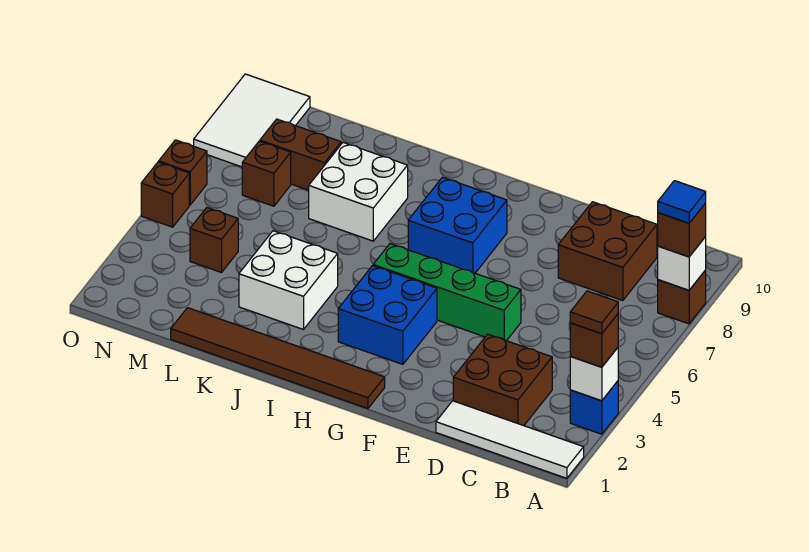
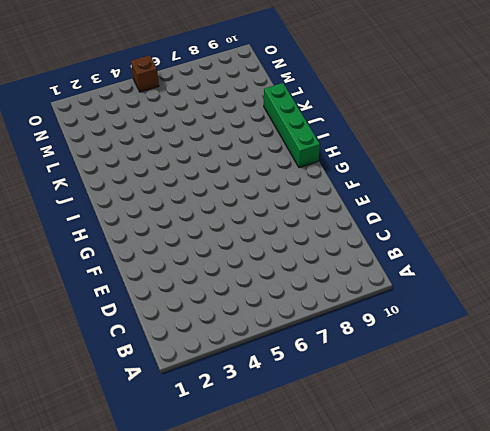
green 1x4 brick [264,83,320,168] -> green 1x4 brick moved to [373,244,521,341]
none -> white 1x4 tile [436,401,584,478]
none -> blue 1x1 brick [570,381,618,434]
none -> brown 1x1 brick [658,270,706,324]

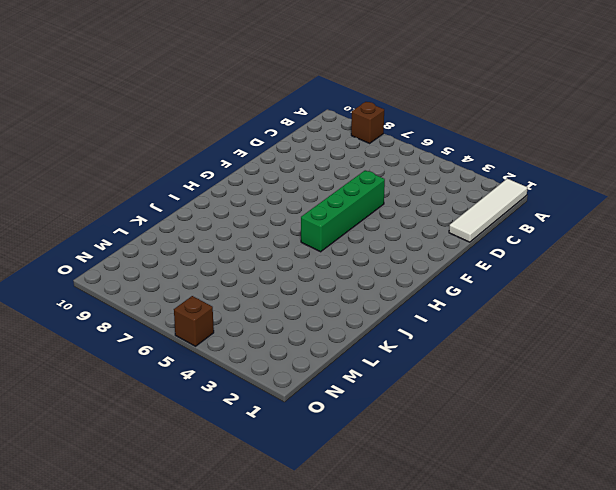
none -> blue 1x1 brick [570,381,618,434]
none -> brown 2x2 brick [453,334,552,426]
none -> brown 2x2 brick [558,202,657,301]

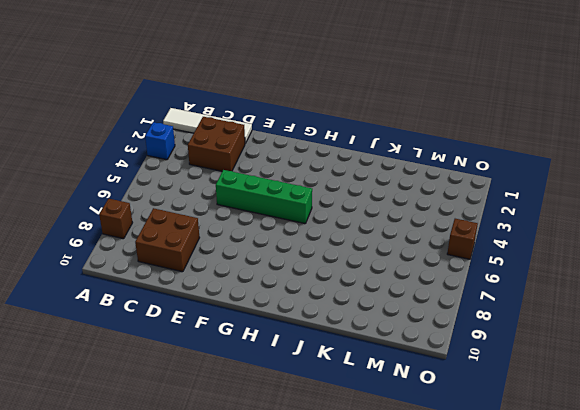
none -> brown 1x6 tile [171,308,385,409]
none -> blue 2x2 brick [338,266,437,364]
none -> blue 2x2 brick [408,177,507,273]

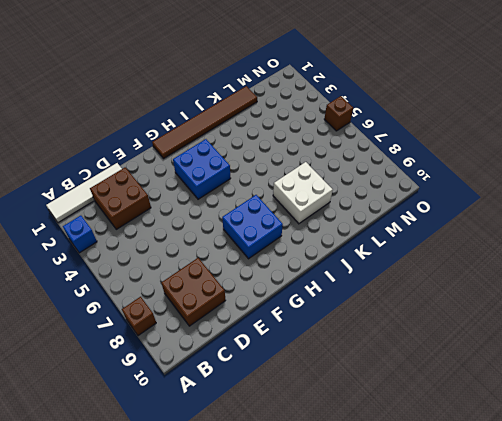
none -> green 1x4 brick [373,244,521,341]
none -> white 2x2 brick [239,231,338,330]
none -> brown 1x2 brick [260,119,341,190]

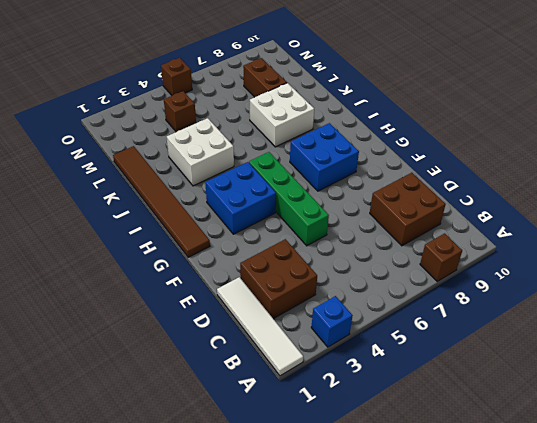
none -> brown 1x1 brick [242,141,291,206]
none -> white 2x3 tile [194,74,310,167]
none -> brown 1x1 brick [159,140,207,205]

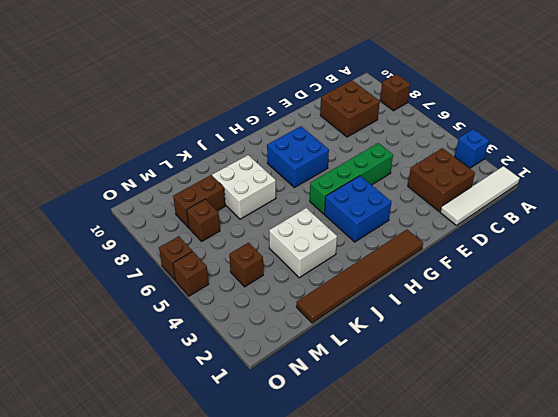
none -> white 2x3 tile [194,74,310,167]
none -> white 1x1 brick [570,348,618,401]
none -> white 1x1 brick [658,237,706,290]

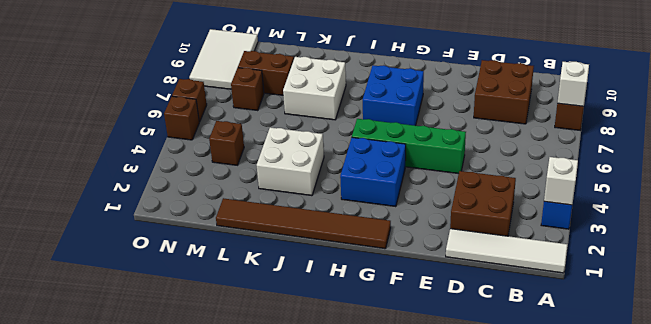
none -> brown 1x1 brick [570,314,618,367]
none -> brown 1x1 brick [658,203,706,257]
none -> brown 1x1 tile [570,291,618,334]

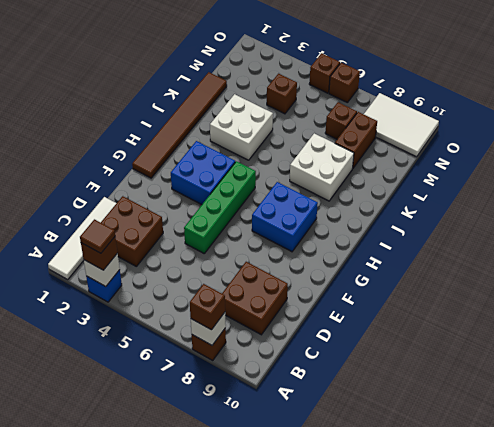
none -> blue 1x1 tile [658,181,706,223]

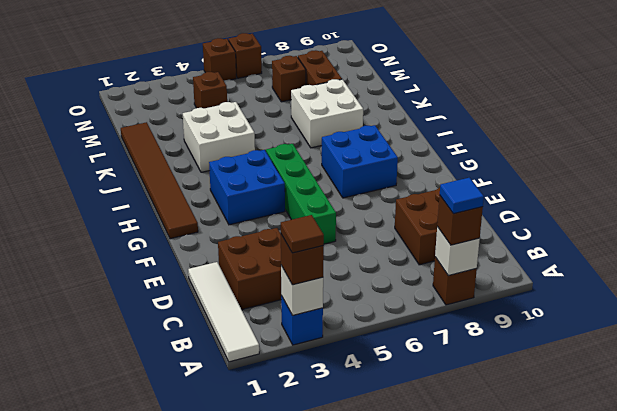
none -> white 2x3 tile [194,74,310,167]

